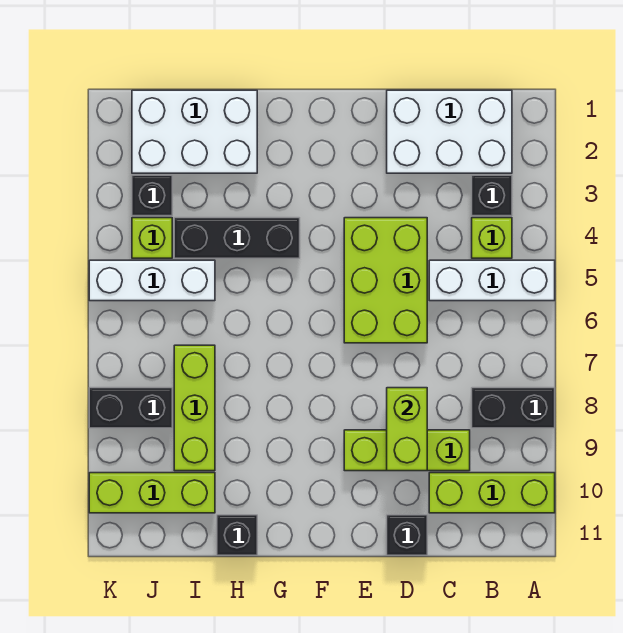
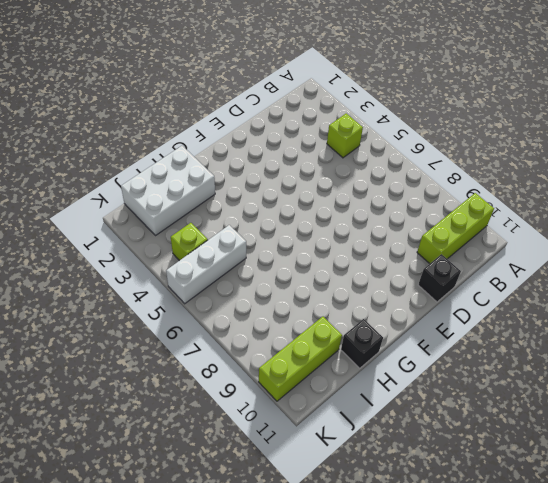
none -> white 1x3 brick [429,260,555,301]
none -> black 1x2 brick [472,388,555,428]
none -> white 2x3 brick [387,90,512,173]

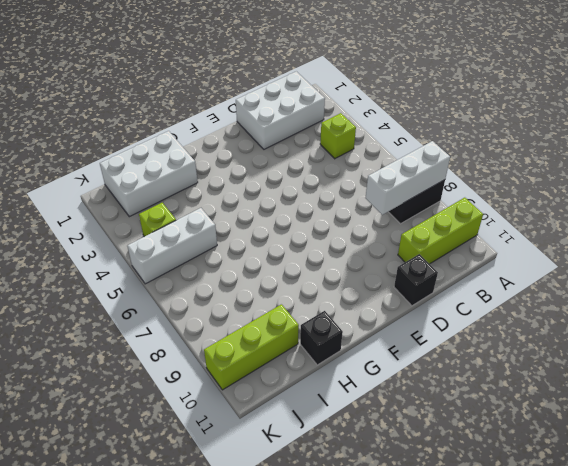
white 1x3 brick [366,141,450,215] -> white 1x3 brick moved to [429,260,555,301]
none -> black 1x1 brick [472,175,512,216]
none -> lime 1x3 brick [344,430,470,471]
none -> lime 2x3 brick [344,218,427,343]

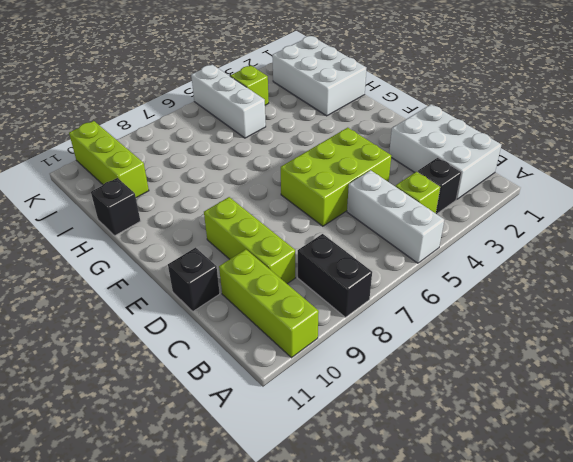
none -> black 1x3 brick [174,218,300,258]
none -> lime 1x3 brick [174,345,215,471]
none -> black 1x1 brick [132,175,172,216]

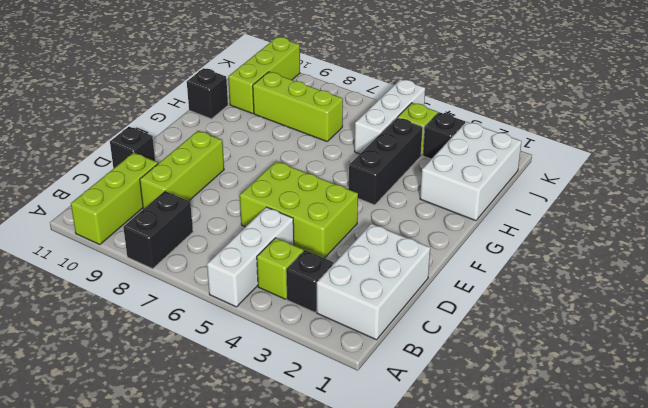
none -> black 1x2 brick [89,388,172,428]
none -> lime 1x2 brick [387,388,427,471]

